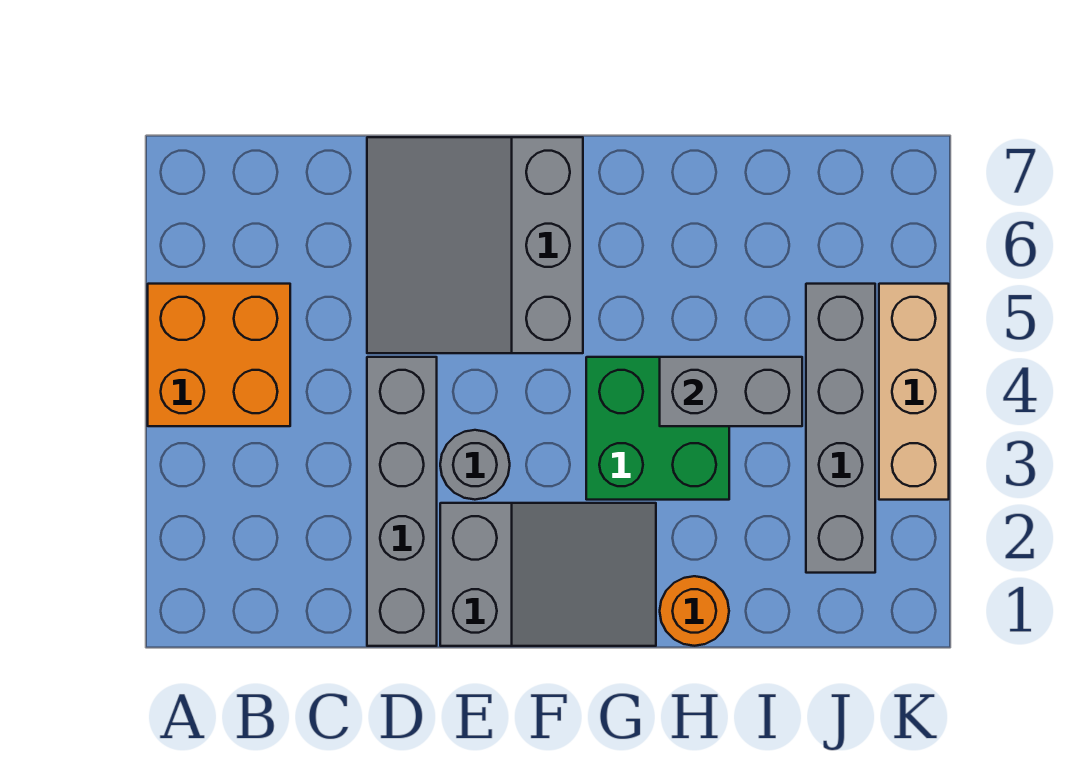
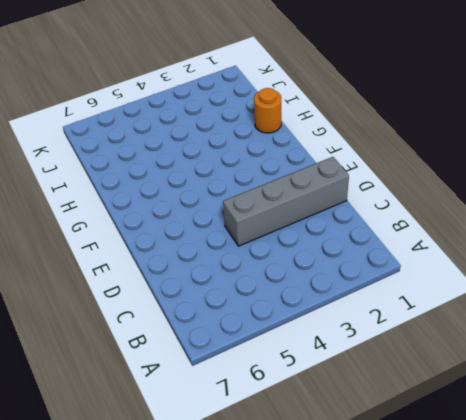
none -> orange 2x2 brick [148,284,290,426]
none -> grey 3x3 slope [367,137,583,353]

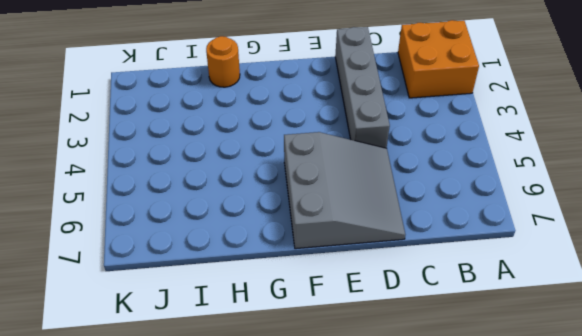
orange 2x2 brick [398,20,479,98] -> orange 2x2 brick moved to [148,284,290,426]
none -> grey 2x3 slope [440,503,656,646]
none -> grey 1x1 round brick [440,430,510,500]

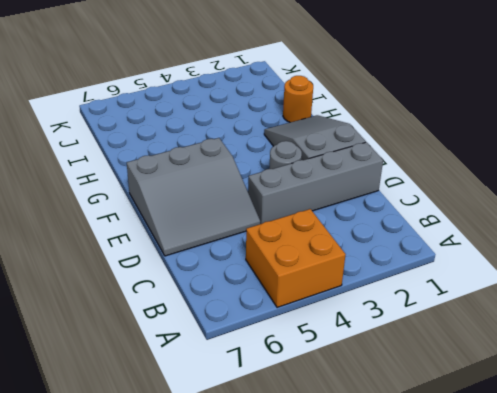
none -> green 2x2 brick [586,357,729,500]
none -> grey 1x4 brick [806,284,875,573]

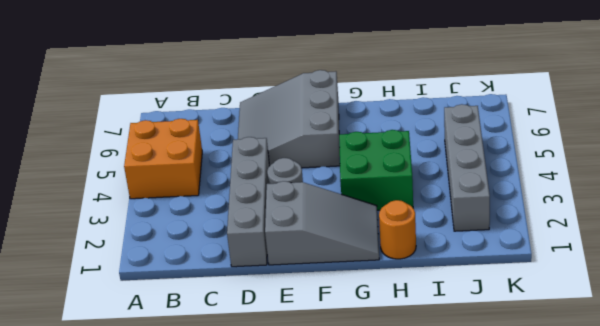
none -> tan 1x3 brick [879,284,949,500]
none -> grey 1x2 brick [660,357,802,426]

